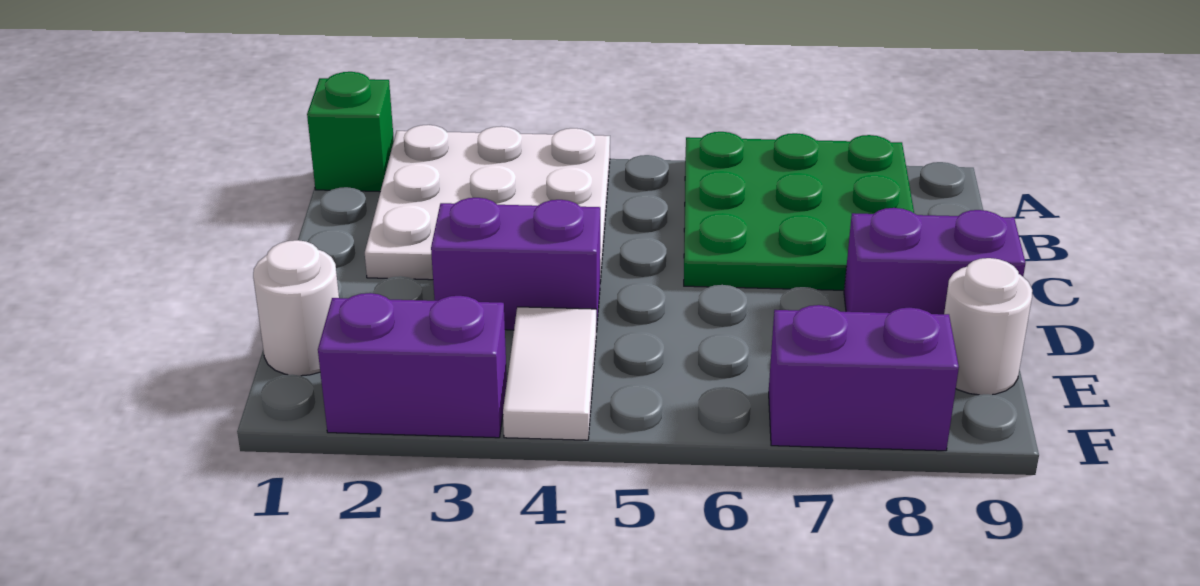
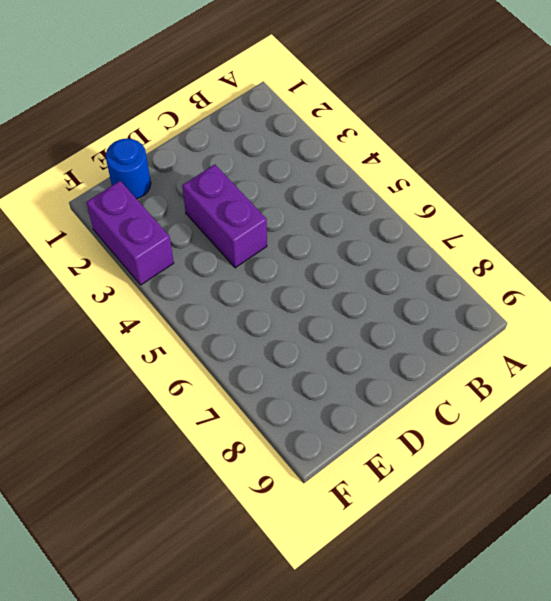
blue 1x1 round brick [106,138,151,199] -> white 1x1 round brick [253,240,339,376]
none -> green 1x1 brick [307,72,394,192]
none -> white 3x3 plate [365,125,610,282]

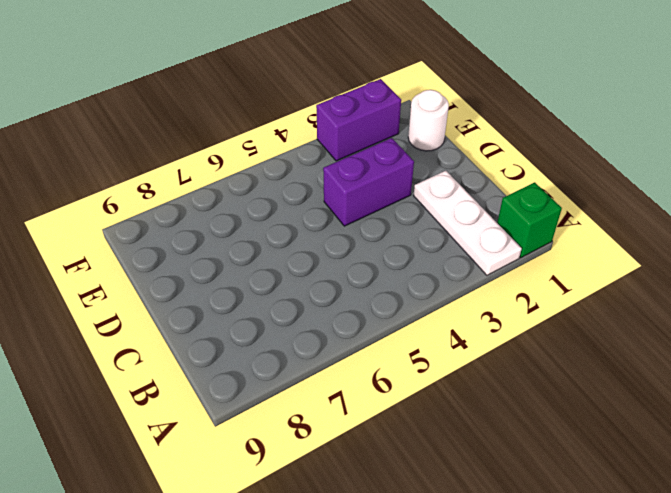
white 1x3 plate [414,171,522,275] -> white 3x3 plate [365,125,610,282]
none -> green 3x3 plate [684,132,914,290]
none -> purple 1x2 brick [844,208,1025,314]

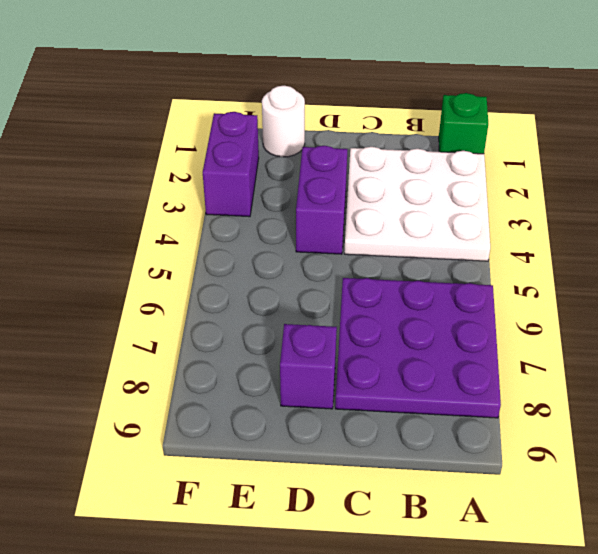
purple 3x3 plate [335,278,501,418] -> green 3x3 plate [684,132,914,290]
purple 1x1 brick [280,324,337,409] -> purple 1x2 brick [844,208,1025,314]
none -> white 1x2 tile [503,307,596,440]
none -> white 1x1 round brick [944,258,1032,395]

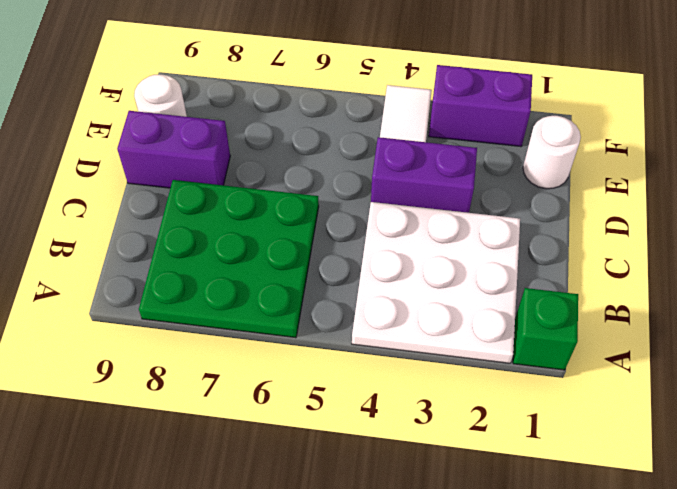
none -> purple 1x2 brick [769,305,959,451]

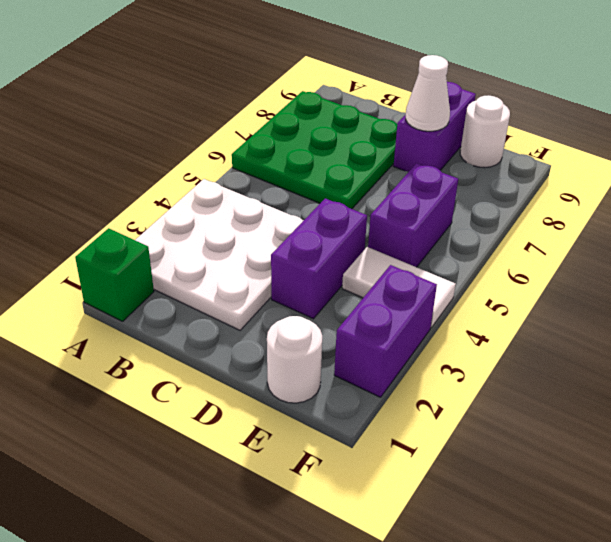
white 1x1 cone [406,55,450,131] -> none
purple 1x2 brick [368,163,458,267] -> purple 1x2 brick moved to [769,305,959,451]

